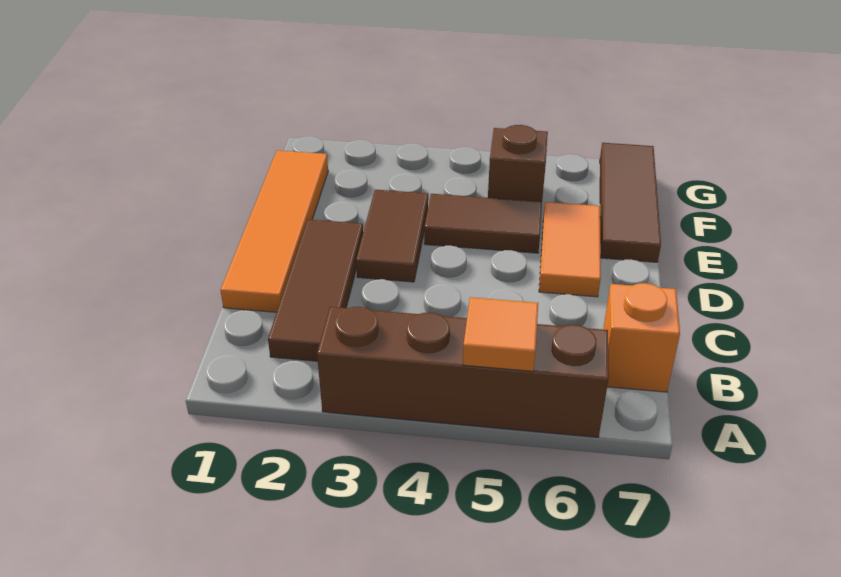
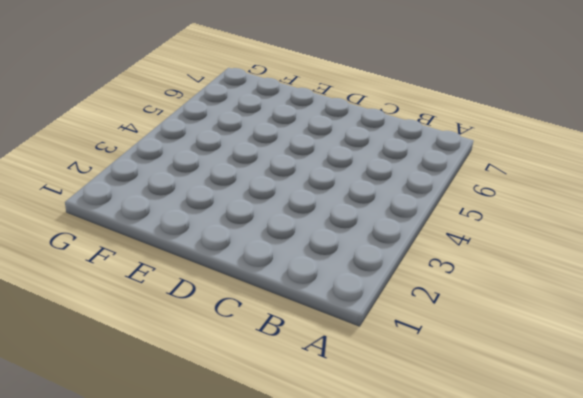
none -> brown 1x4 brick [317,307,609,437]
none -> brown 1x3 tile [268,220,363,361]

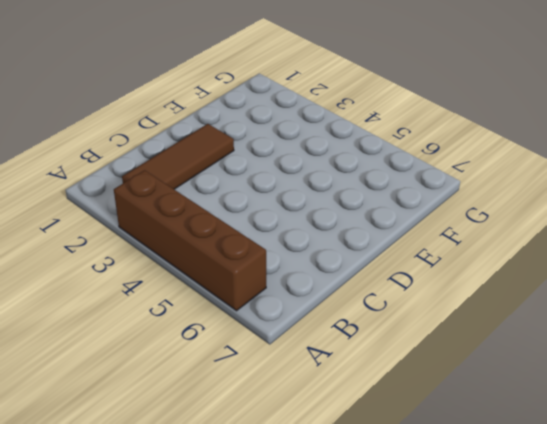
none -> orange 1x1 brick [603,283,680,392]
none -> orange 1x4 tile [220,150,328,312]

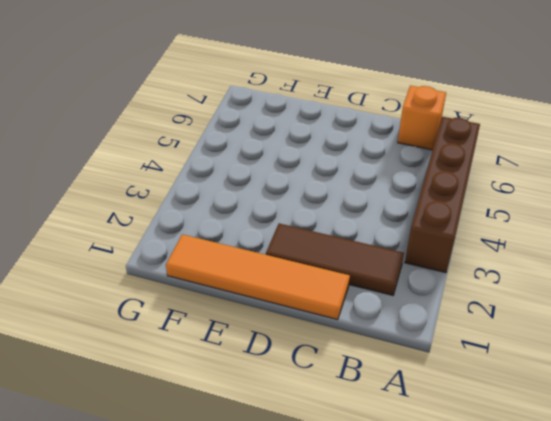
none -> brown 1x2 tile [356,190,428,282]
none -> orange 1x2 tile [539,202,601,297]

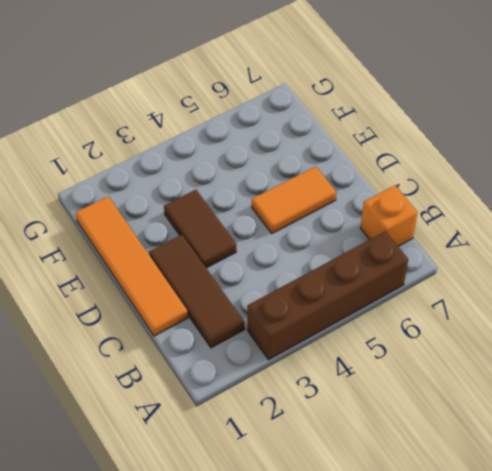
orange 1x2 tile [252,166,336,233] -> orange 1x2 tile turned to [539,202,601,297]
none -> brown 1x2 tile [424,194,542,253]
none -> brown 1x3 tile [600,143,661,262]

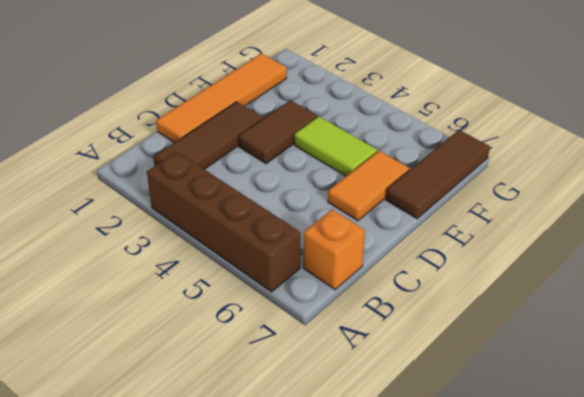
lime 1x2 tile [294,117,378,176] -> brown 1x2 tile [424,194,542,253]
none -> brown 1x1 brick [488,125,548,202]
none -> orange 1x1 tile [463,297,538,371]

